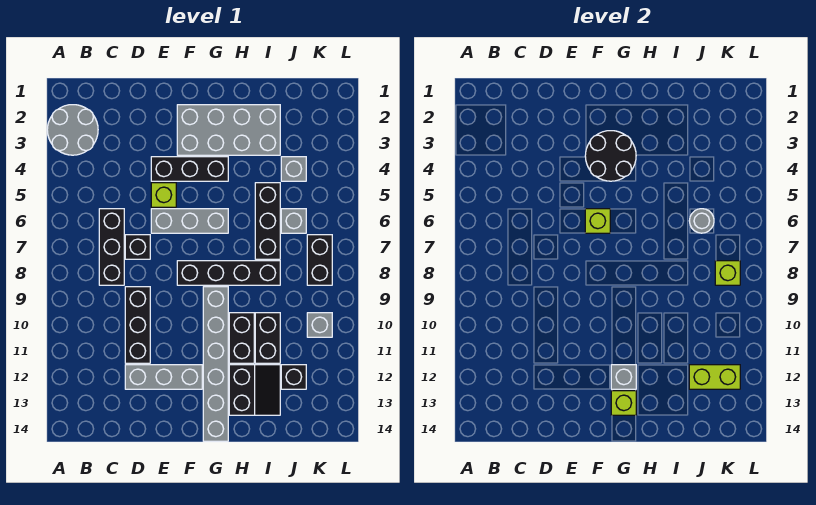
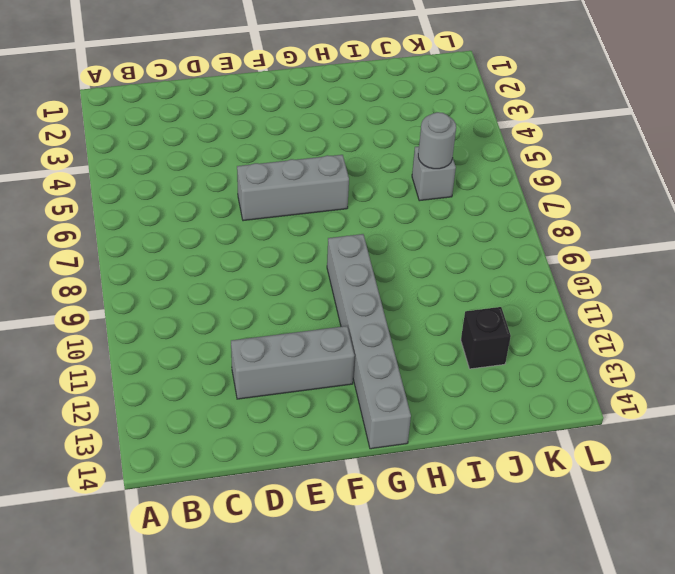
none -> grey 2x2 round brick [47,105,98,155]
none -> black 1x3 brick [99,209,124,285]
none -> black 1x1 brick [125,235,150,259]

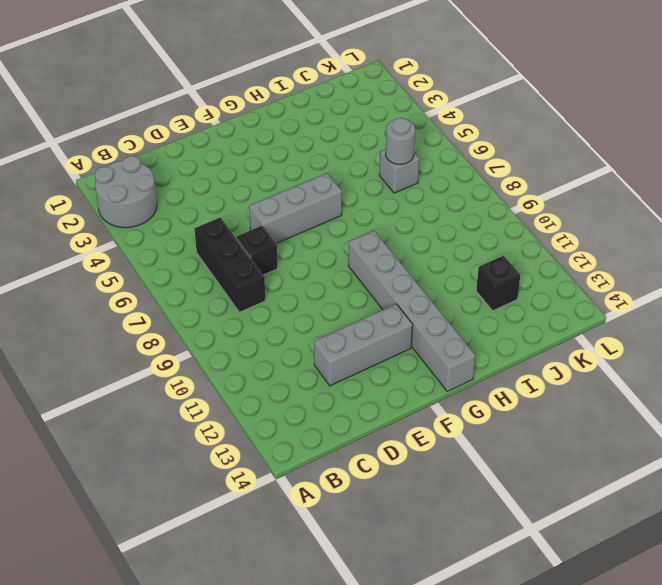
none -> black 1x3 brick [125,287,150,363]
none -> black 1x3 brick [151,157,228,181]
none -> lime 1x1 brick [151,183,176,207]

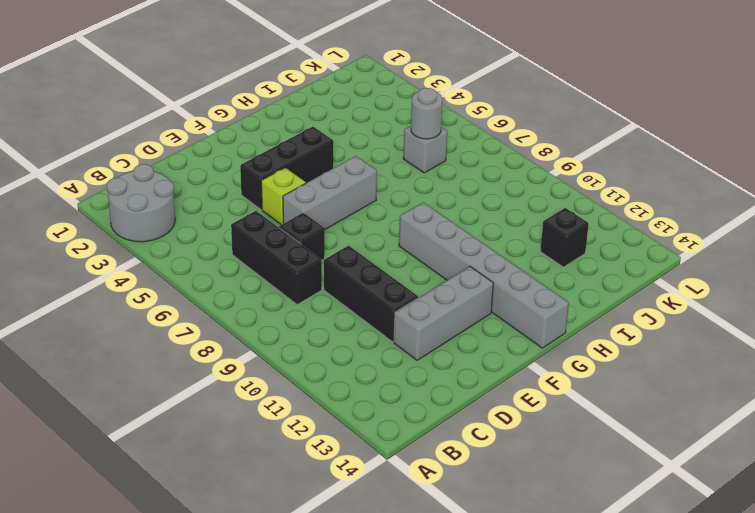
none -> grey 2x4 brick [177,105,280,155]
none -> black 1x4 brick [177,261,280,285]
none -> black 1x2 brick [229,313,254,363]

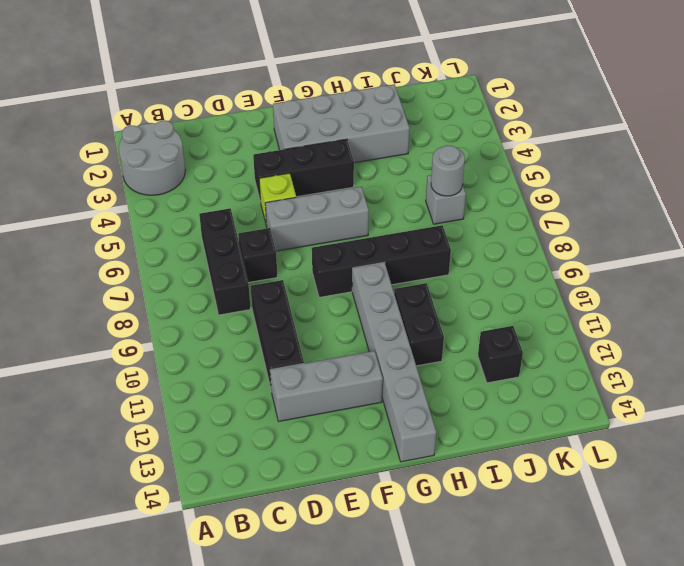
none -> black 2x2 slope [229,365,280,415]
none -> black 1x3 brick [255,183,280,259]
none -> black 1x2 brick [255,313,280,363]

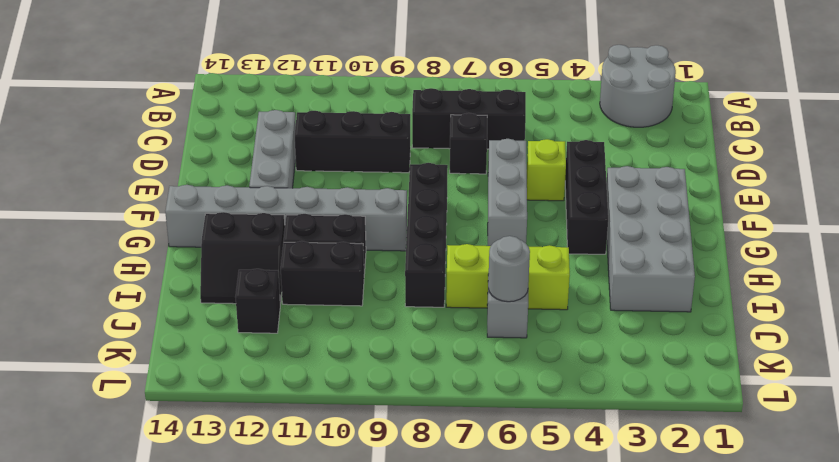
lime 1x3 brick [446,244,570,310] -> black 1x3 brick [255,183,280,259]
none -> grey 1x1 brick [281,157,306,181]
none -> black 1x2 brick [307,235,332,285]
none -> grey 1x1 brick [307,313,332,337]

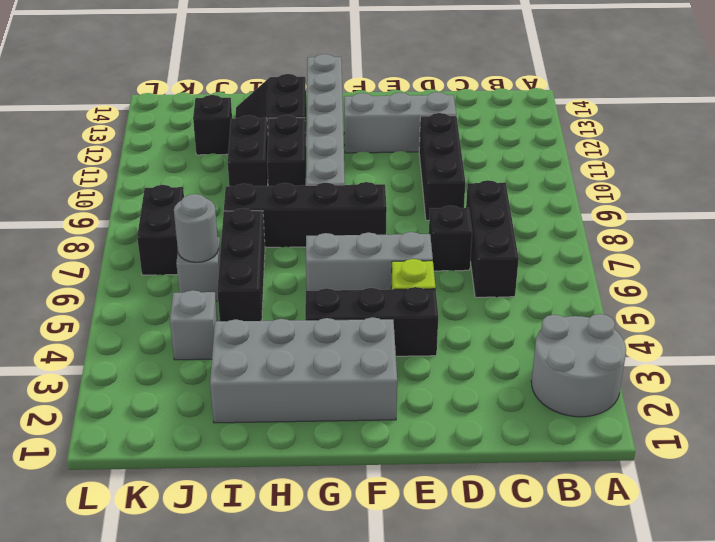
none -> grey 1x1 brick [307,313,332,337]
none -> black 2x2 round brick [585,131,636,181]
none -> lime 1x1 brick [585,209,610,233]

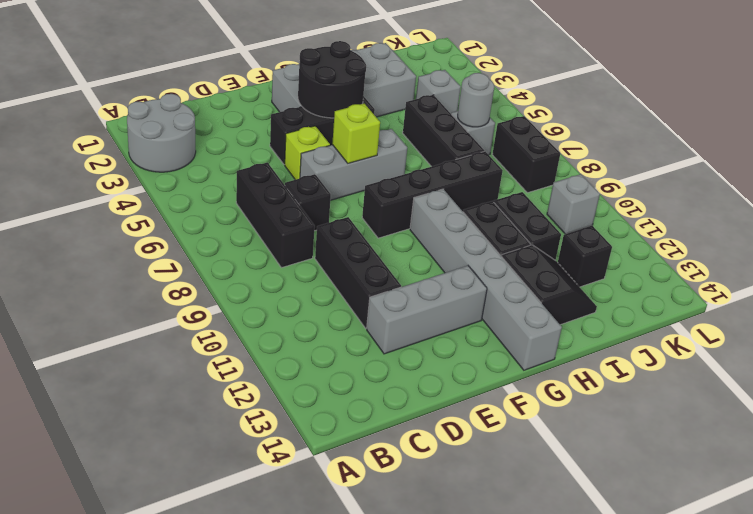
none -> grey 1x1 brick [611,365,636,389]
none -> lime 1x1 brick [611,391,636,415]
none -> lime 1x2 brick [689,365,740,389]

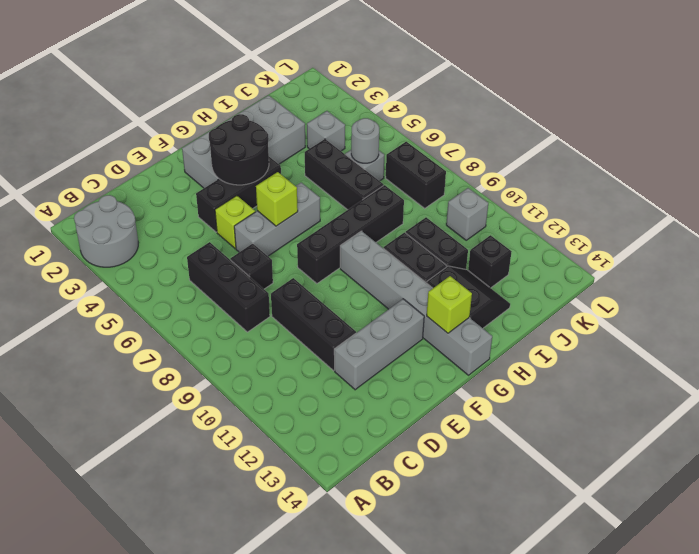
none -> grey 1x1 brick [611,365,636,389]
none -> lime 1x2 brick [689,365,740,389]
none -> lime 1x1 brick [715,261,740,285]

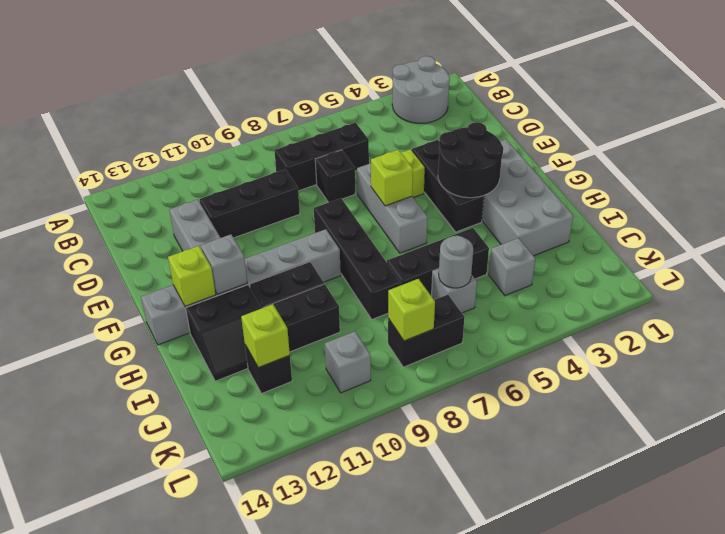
lime 1x1 brick [241,304,290,368] -> lime 1x2 brick [689,365,740,389]

